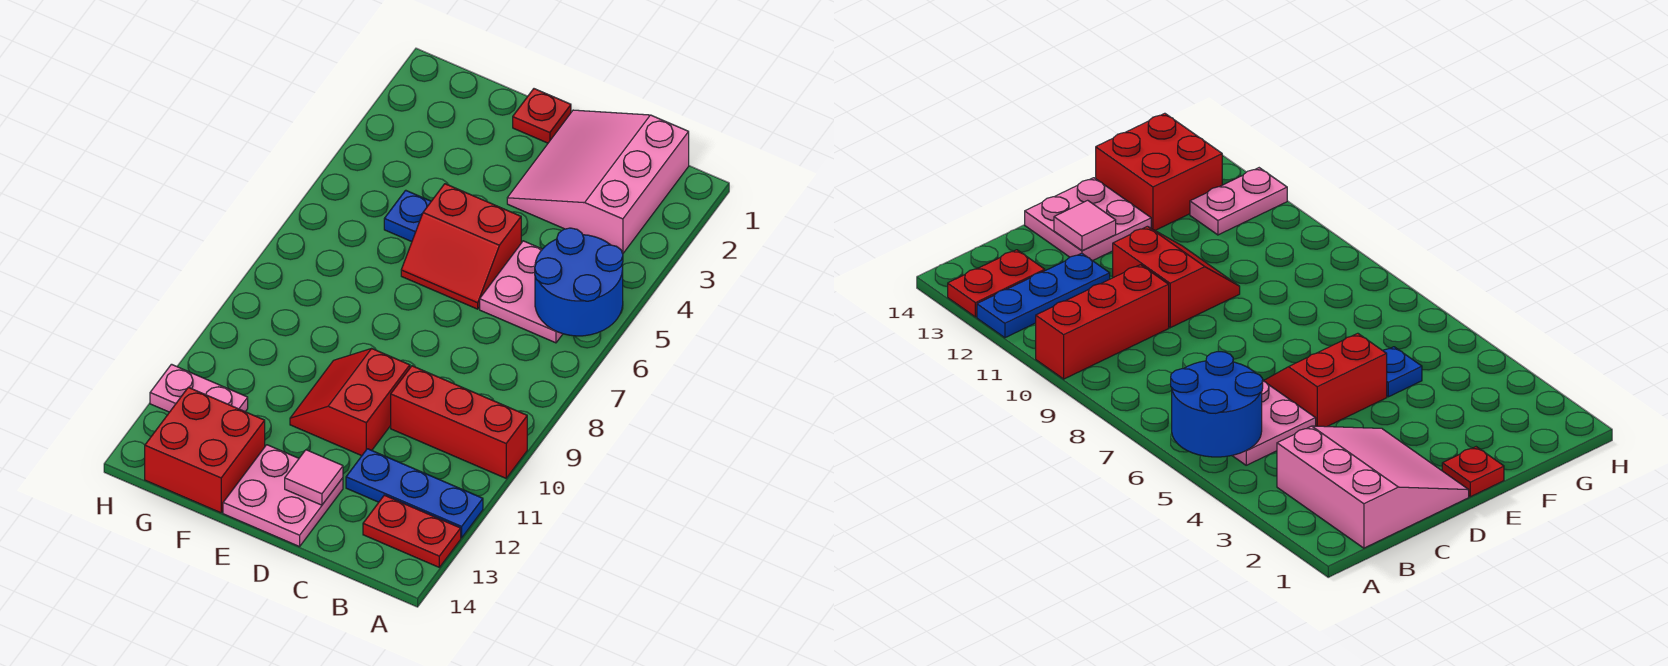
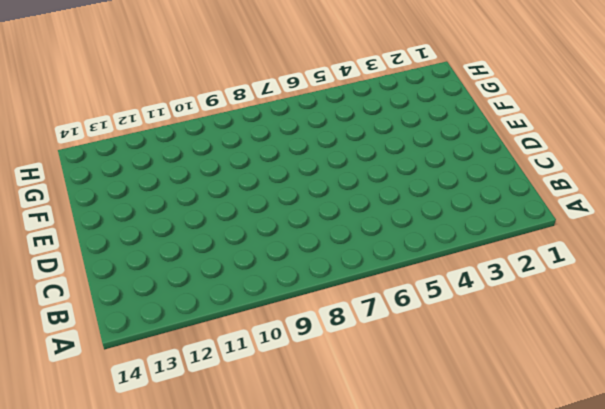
none -> red 1x3 brick [391,366,527,478]
none -> blue 1x3 plate [346,449,483,538]
none -> red 1x2 plate [363,495,461,567]

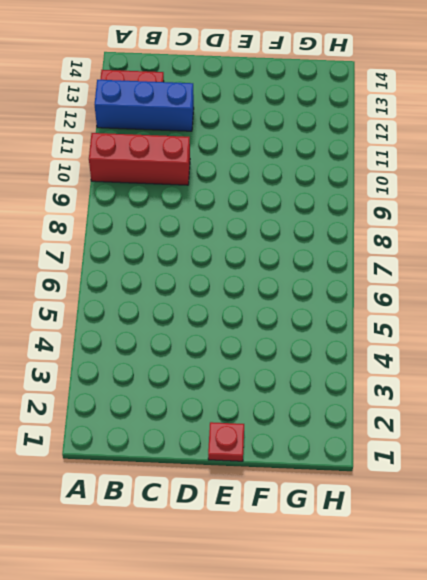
blue 1x3 brick [95,80,194,131] -> blue 1x3 plate [346,449,483,538]
none -> pink 3x3 slope [507,110,689,254]
none -> pink 2x2 plate [480,241,563,343]
none -> red 2x2 slope [401,184,521,309]

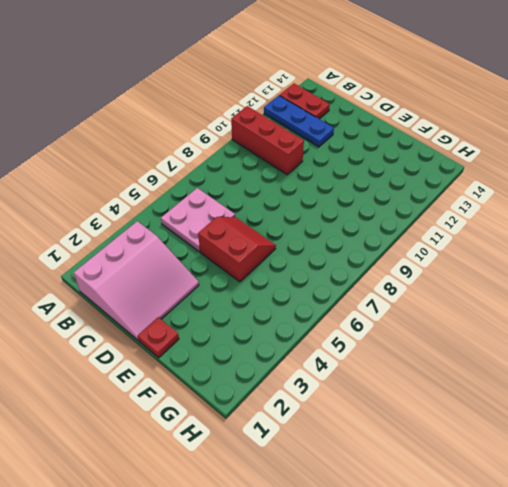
none -> red 2x2 slope [290,349,410,456]
none -> pink 2x2 plate [223,445,343,547]
none -> blue 1x1 plate [384,190,431,242]

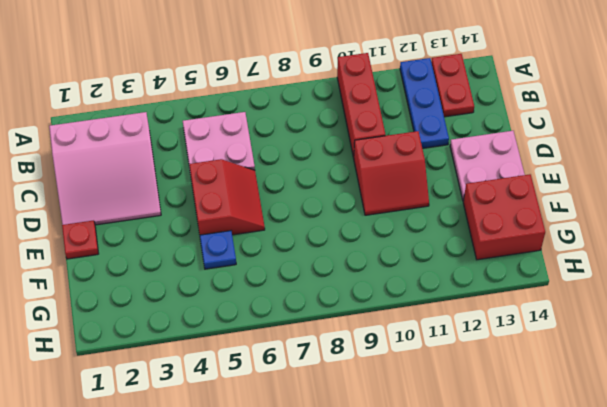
none -> pink 1x2 plate [150,364,248,412]
none -> blue 2x2 round brick [535,228,623,336]
none -> pink 1x1 tile [285,450,343,505]

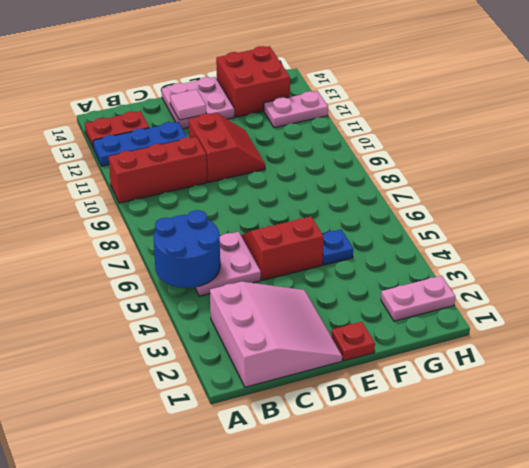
pink 1x2 plate [381,276,455,321] -> none

